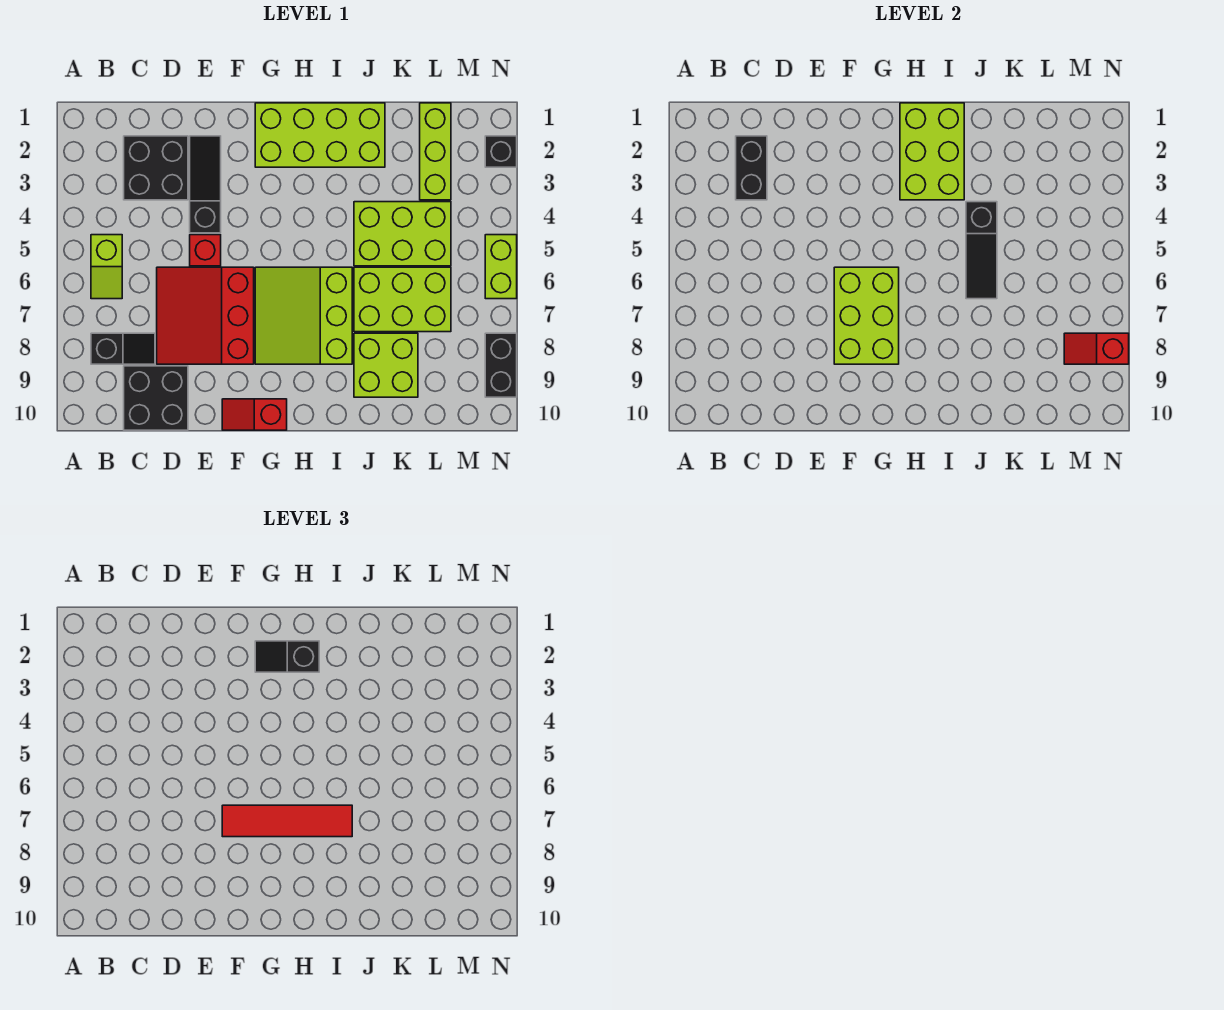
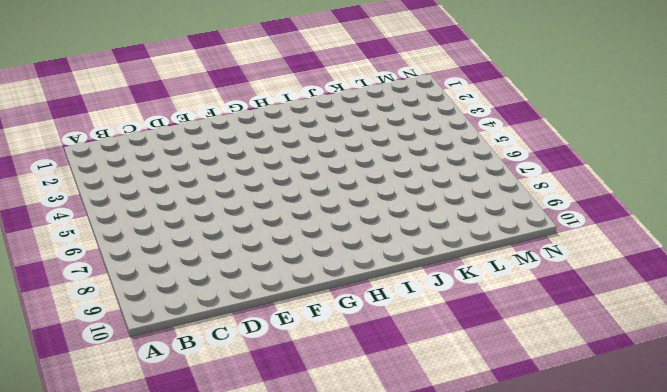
none -> lime 1x2 slope [91,235,122,299]
none -> black 1x2 slope [91,333,155,364]
none -> black 2x2 brick [124,136,188,200]

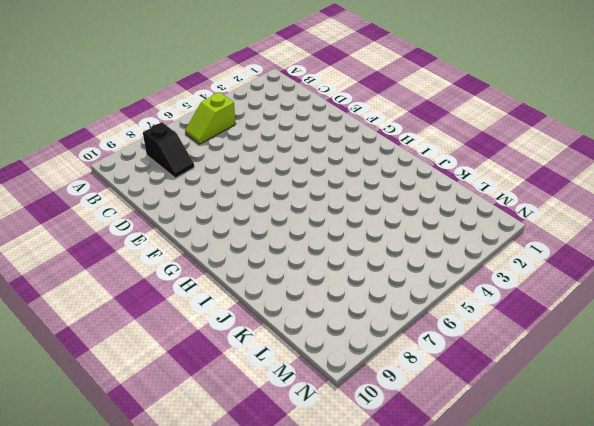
none -> black 2x2 brick [124,136,188,200]
none -> black 2x2 brick [124,366,188,430]
none -> red 3x3 slope [157,267,254,364]

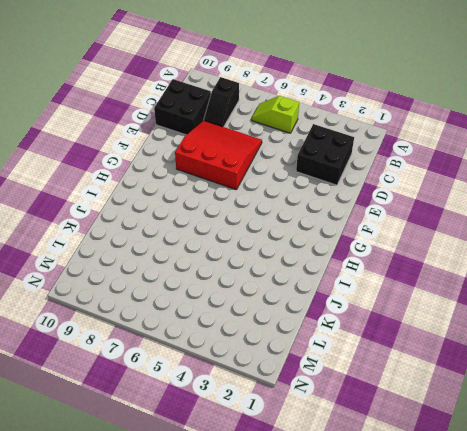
none -> black 1x3 slope [190,136,221,233]
none -> red 1x1 brick [190,235,221,266]
none -> red 1x2 slope [222,399,287,430]

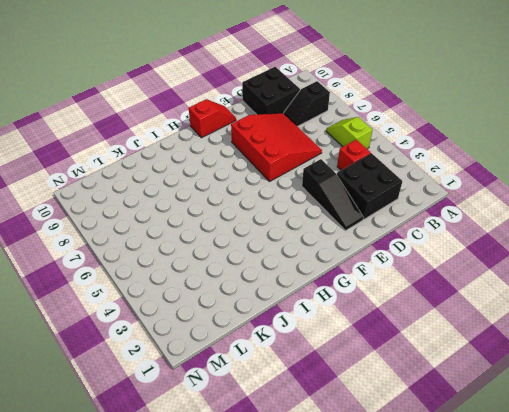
red 1x1 brick [337,140,371,170] -> red 1x1 brick moved to [190,235,221,266]
none -> lime 2x4 brick [255,103,385,167]
none -> lime 3x3 slope [255,267,352,364]
none -> lime 2x3 brick [354,202,451,266]

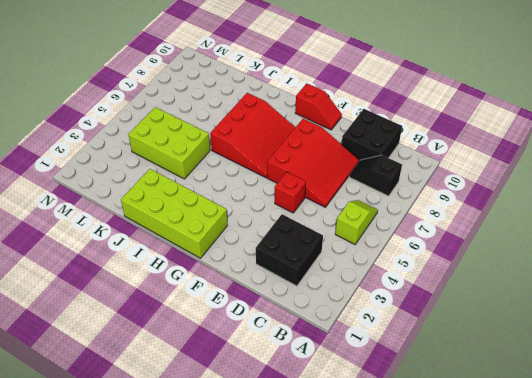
red 3x3 slope [210,93,295,178] -> lime 3x3 slope [255,267,352,364]
none -> black 1x3 slope [190,136,221,233]
none -> lime 2x3 brick [354,267,451,332]
none -> lime 2x2 brick [354,333,418,397]

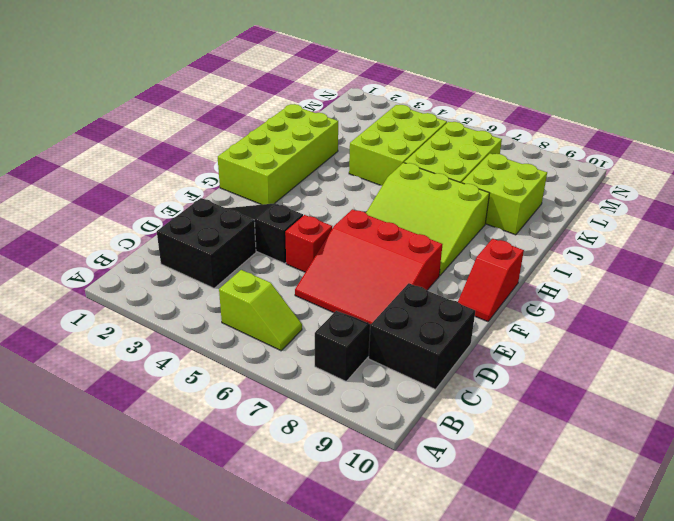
none -> lime 1x3 brick [420,103,451,200]
none -> black 1x1 brick [485,136,517,167]
none -> lime 1x2 brick [485,235,517,299]

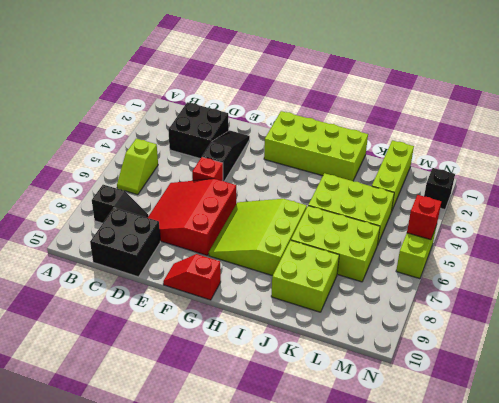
red 1x1 brick [407,195,441,240] -> none
none -> black 1x2 brick [485,333,517,397]
none -> black 1x2 brick [736,136,767,200]
none -> lime 2x3 brick [834,267,899,364]

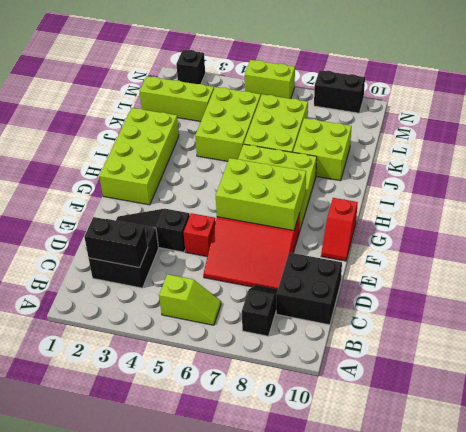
none -> lime 2x3 brick [900,103,964,200]
none -> black 1x3 slope [966,202,997,299]
none -> red 1x2 slope [1064,333,1129,364]

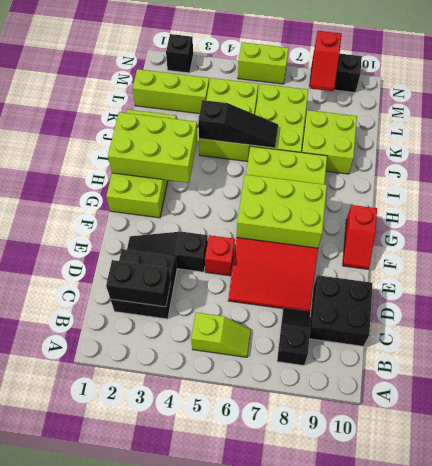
none -> red 1x4 tile [222,805,352,837]
none -> black 1x2 slope [255,641,319,672]

